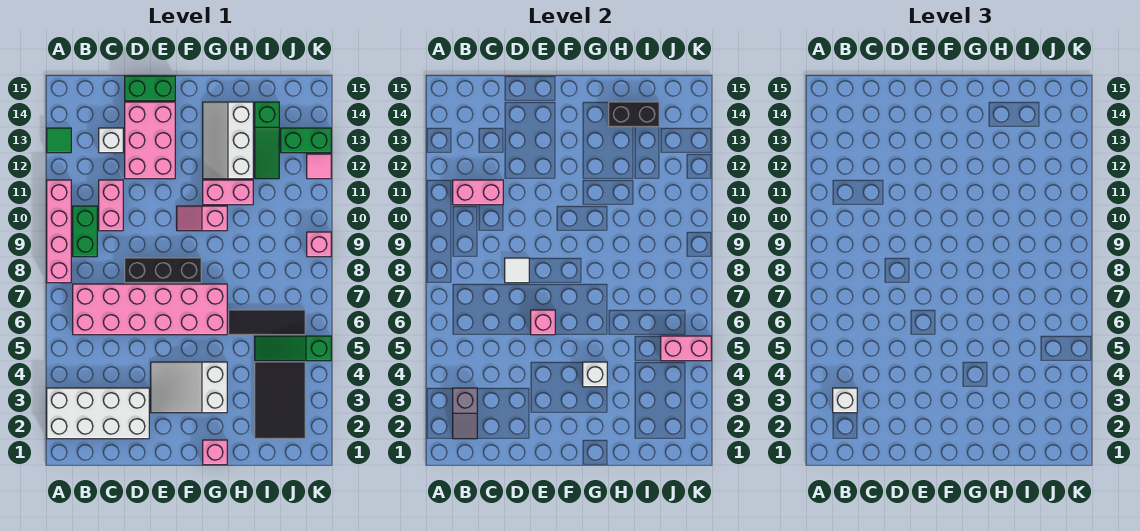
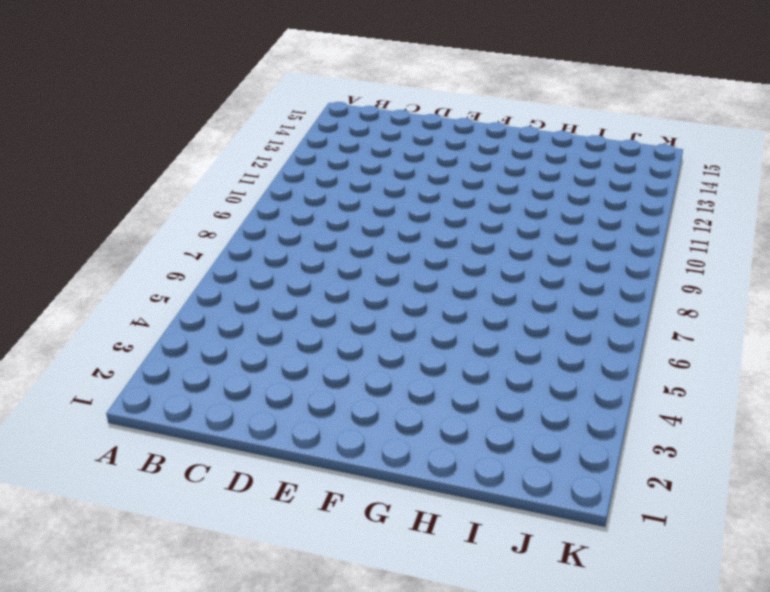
none -> white 2x4 brick [47,388,149,439]
none -> pink 1x4 brick [47,180,71,283]
none -> green 1x1 tile [47,128,71,153]
none -> pink 2x6 brick [73,284,227,335]

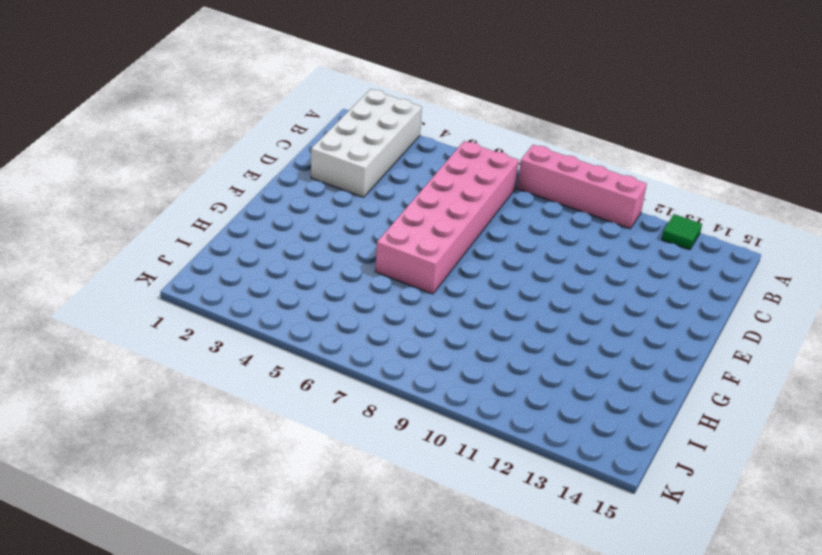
none -> green 1x2 brick [73,206,97,257]
none -> pink 1x2 brick [99,180,123,231]
none -> white 1x1 brick [99,128,123,153]
none -> black 1x3 brick [125,258,201,283]

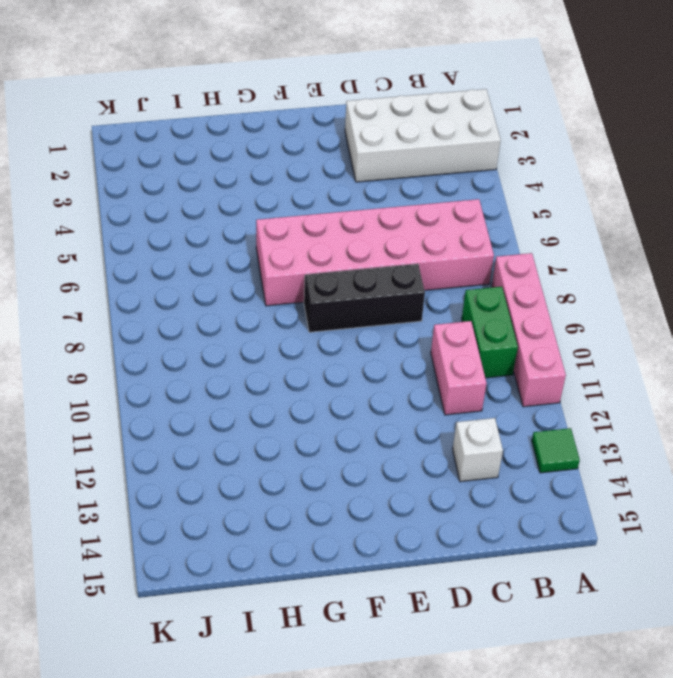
none -> pink 2x3 brick [125,102,175,179]
none -> green 1x2 brick [125,76,175,101]
none -> white 2x3 slope [151,362,227,413]
none -> pink 1x2 slope [177,206,227,231]

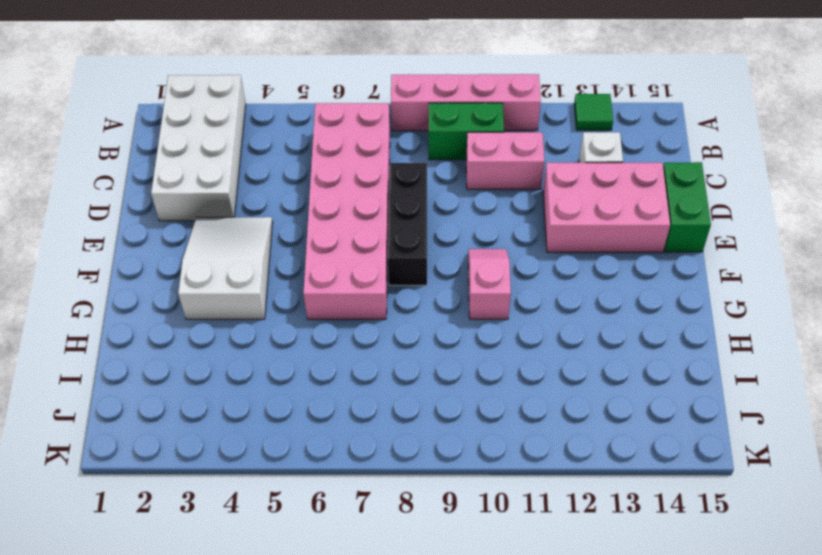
none -> pink 1x1 brick [203,440,227,465]
none -> pink 1x2 brick [203,180,253,205]
none -> white 2x3 slope [203,102,253,179]
none -> black 1x3 tile [229,310,305,335]

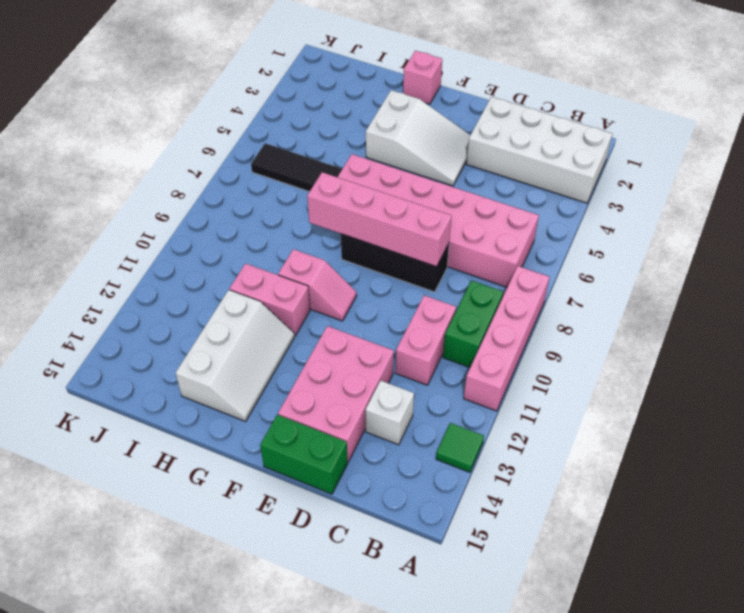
pink 1x4 brick [307,172,452,267] -> white 1x1 tile [505,258,529,283]
none -> black 2x3 tile [255,362,305,439]
none -> green 1x3 slope [255,336,331,361]
none -> green 1x3 slope [255,102,279,179]
none -> green 1x2 brick [281,128,331,153]

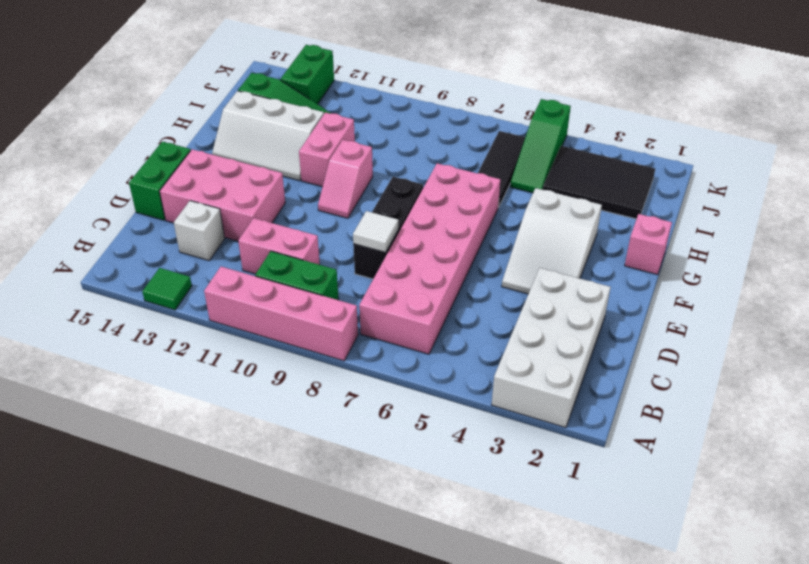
none -> pink 1x1 brick [307,232,331,257]
none -> pink 1x1 tile [307,154,331,179]
none -> grey 1x2 slope [453,388,477,439]
none -> pink 1x2 brick [453,180,503,205]

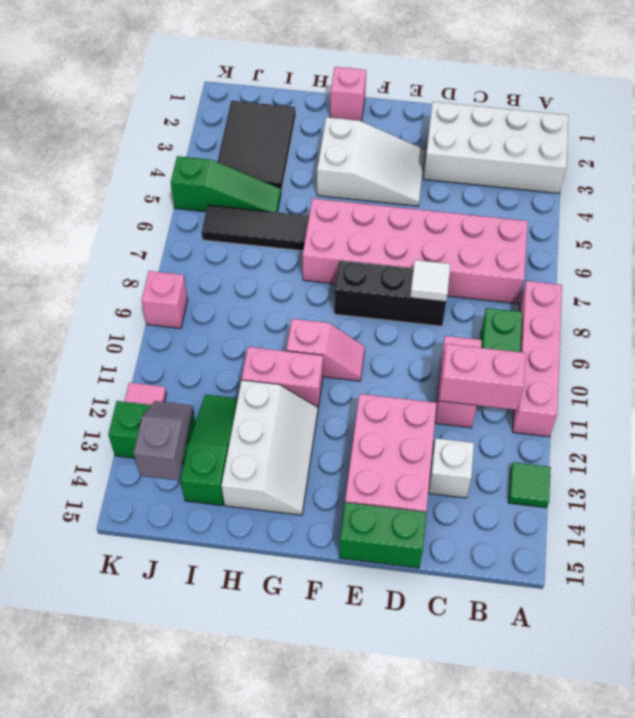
grey 1x2 slope [134,401,193,480] -> grey 1x2 slope moved to [453,388,477,439]
none -> pink 1x1 brick [531,310,555,335]
none -> white 1x1 brick [583,362,607,387]
none -> black 1x2 brick [609,102,659,127]
none -> pink 1x2 brick [661,336,711,361]

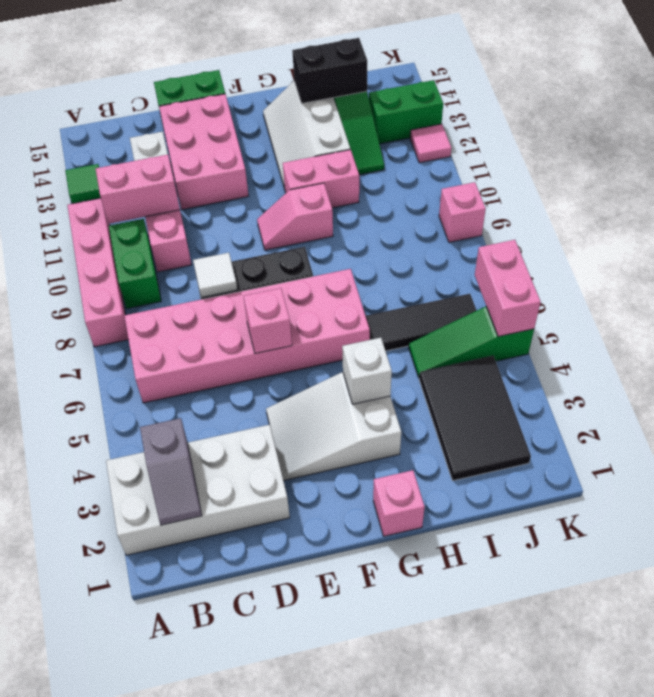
pink 1x2 brick [475,240,541,337] -> pink 1x2 brick turned to [661,336,711,361]
none -> white 1x1 brick [833,388,857,413]

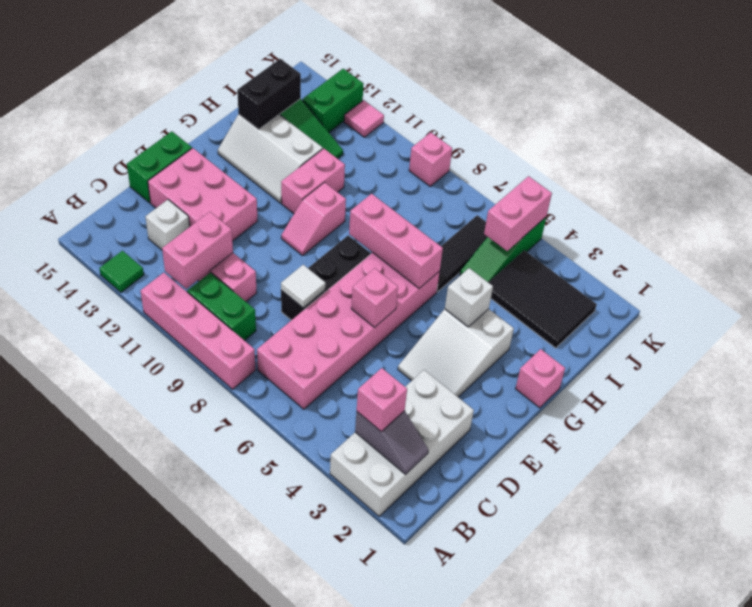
pink 1x1 brick [357,368,407,432] -> white 1x1 brick [833,388,857,413]
pink 1x3 brick [349,194,443,288] -> none

